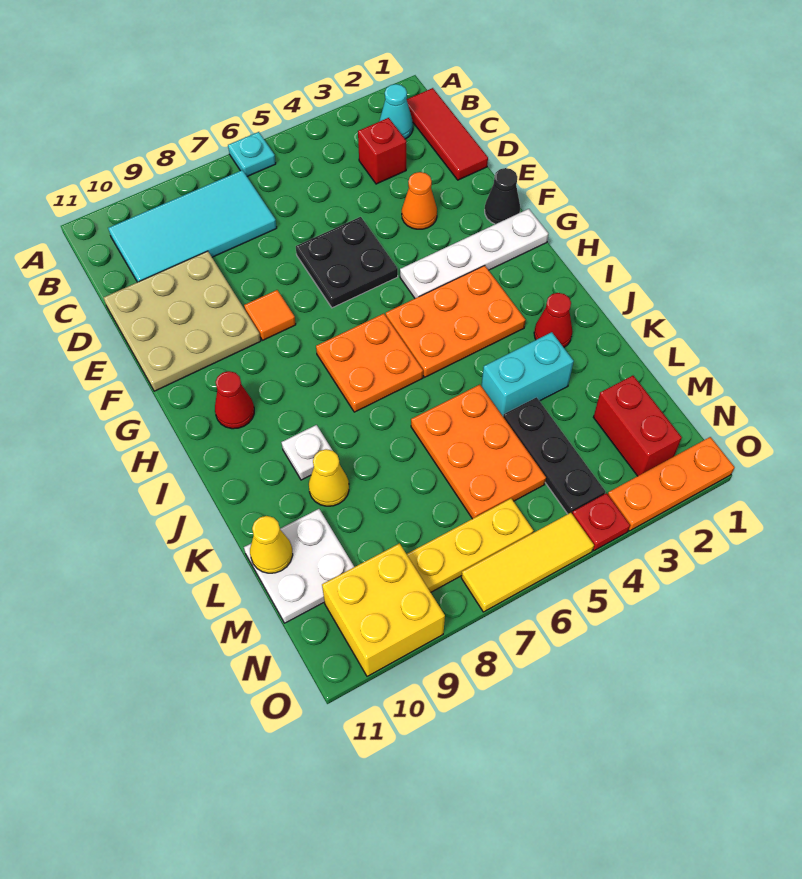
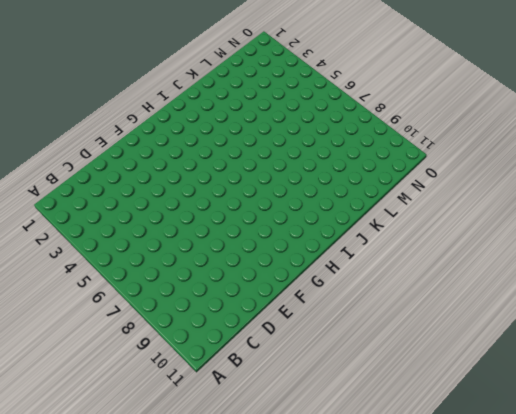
none -> cyan 1x1 plate [228,132,276,176]
none -> red 1x3 tile [406,88,488,180]
none -> cyan 1x1 cone [380,84,413,139]

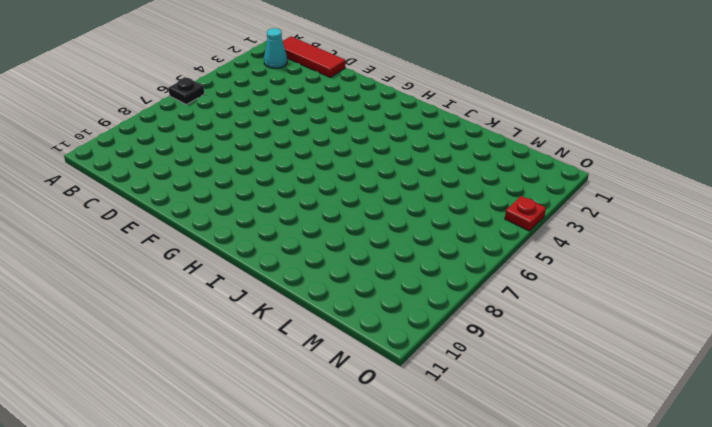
black 1x1 plate [168,78,204,105] -> cyan 1x1 plate [228,132,276,176]
none -> cyan 2x4 tile [108,170,277,282]
none -> red 1x1 brick [358,118,406,184]
none -> tan 3x3 plate [104,251,261,391]

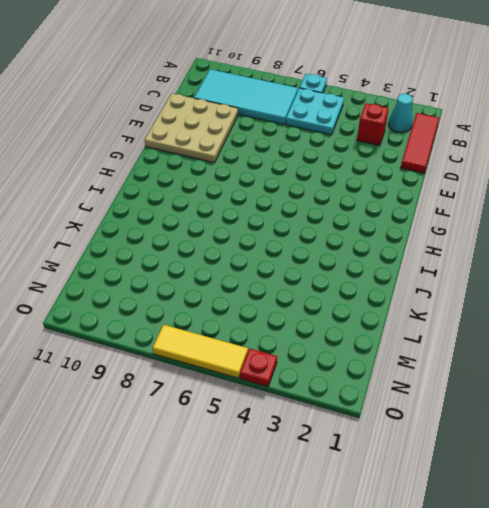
cyan 2x2 plate [286,88,344,135] -> none
none -> orange 1x1 cone [402,172,437,229]
none -> black 2x2 plate [296,217,398,308]
none -> black 1x1 cone [485,168,520,224]

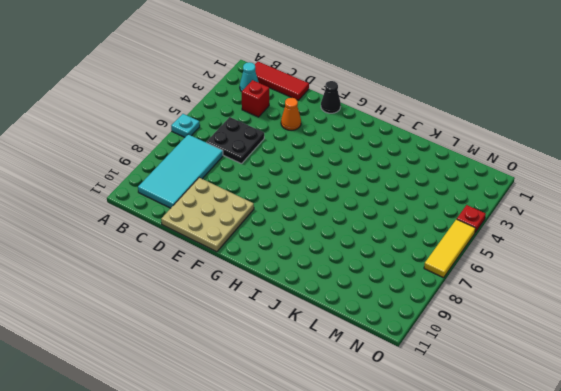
black 2x2 plate [206,117,264,164] -> black 2x2 plate moved to [296,217,398,308]
none -> orange 1x1 tile [244,290,296,340]
none -> white 1x4 plate [400,209,548,298]
none -> orange 2x3 plate [386,266,526,377]

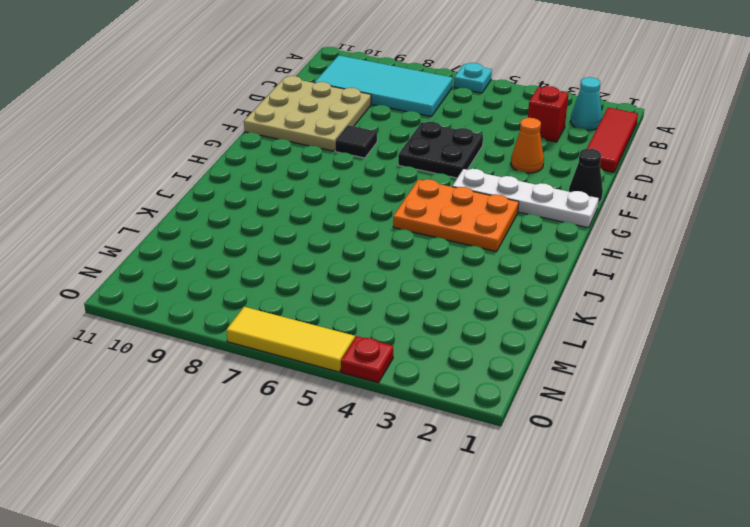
black 1x1 tile [335,125,377,158] -> orange 1x1 tile [244,290,296,340]
none -> orange 2x2 plate [316,314,423,412]
none -> red 1x1 cone [215,371,254,429]
none -> red 1x1 cone [534,293,573,347]

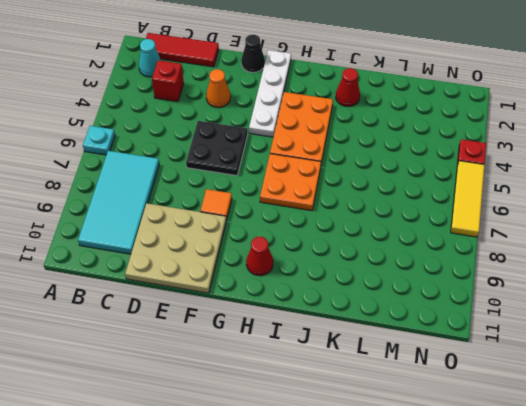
none -> white 1x1 plate [282,425,333,480]
none -> cyan 1x2 brick [482,332,574,416]
none -> orange 2x3 plate [411,385,546,519]

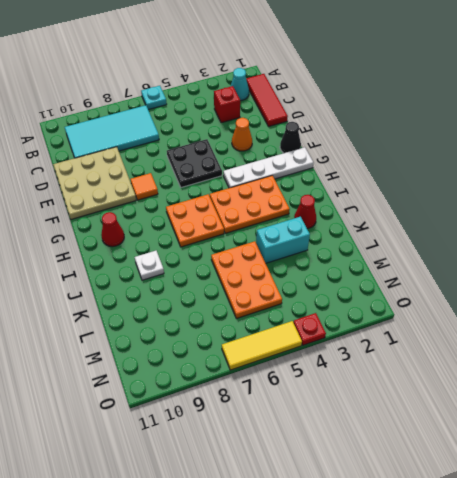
none -> yellow 1x1 cone [309,449,349,506]
none -> black 1x3 plate [503,397,605,514]
none -> white 2x2 plate [244,509,354,623]

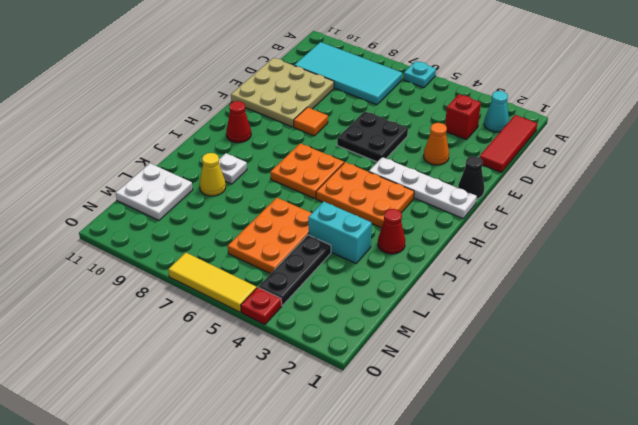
none -> red 1x2 brick [593,376,682,476]
none -> yellow 1x3 plate [407,499,533,592]
none -> yellow 2x2 brick [322,543,445,676]

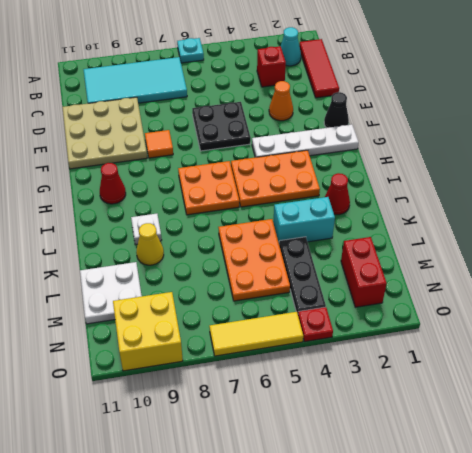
none -> yellow 1x3 plate [407,499,533,592]
none -> orange 1x3 plate [608,437,735,531]
none -> yellow 1x1 cone [250,516,293,573]

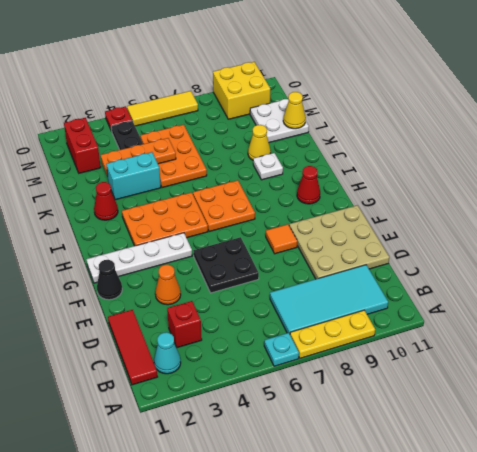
yellow 1x3 plate [290,310,375,358] -> yellow 1x3 plate moved to [407,499,533,592]
orange 1x3 plate [101,138,176,175] -> orange 1x3 plate moved to [608,437,735,531]

